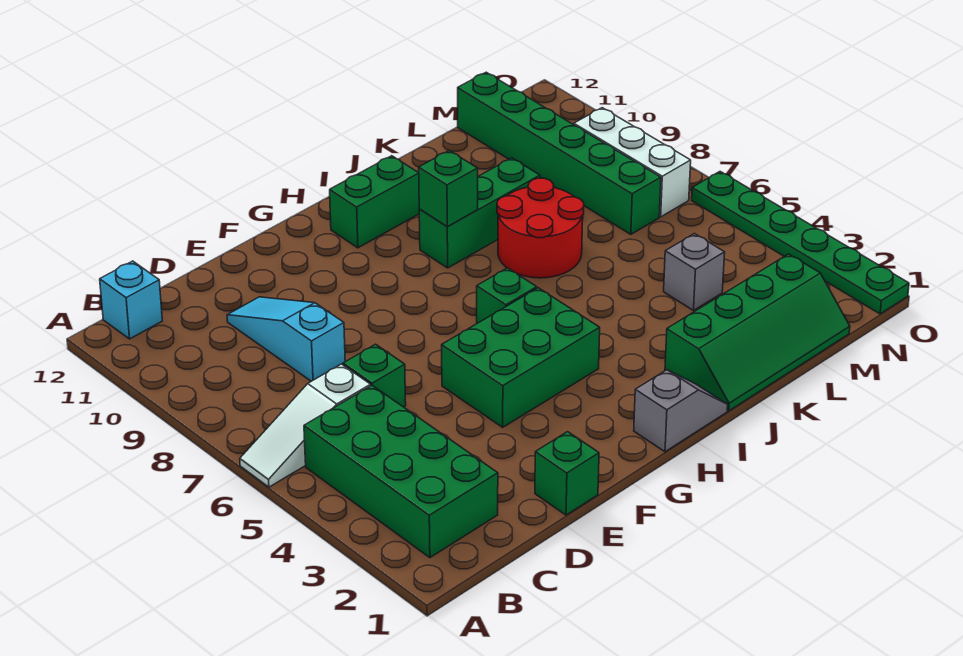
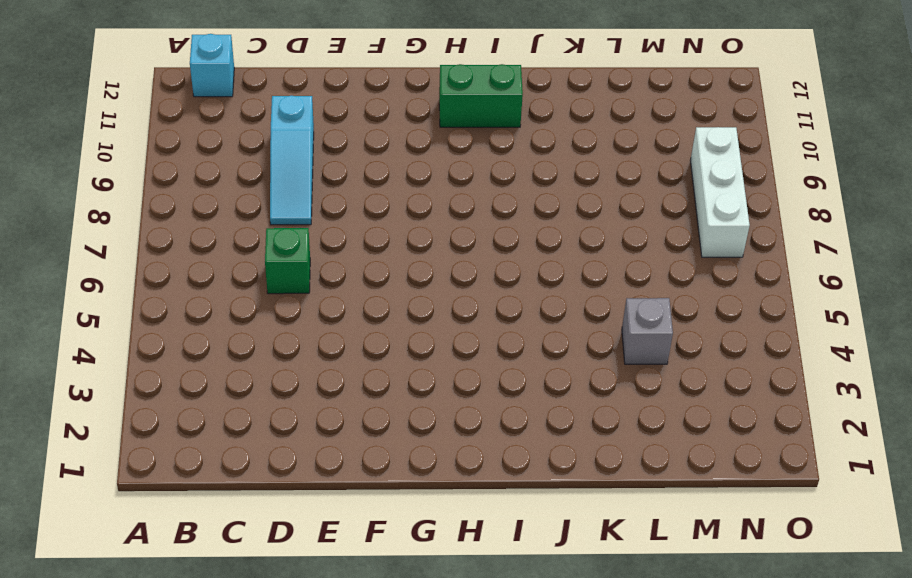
cyan 1x3 slope [270,96,314,225] -> cyan 1x3 slope turned to [227,297,345,381]
none -> white 1x3 slope [240,364,371,487]
none -> green 2x4 brick [304,386,498,558]
none -> green 1x1 brick [535,432,599,515]

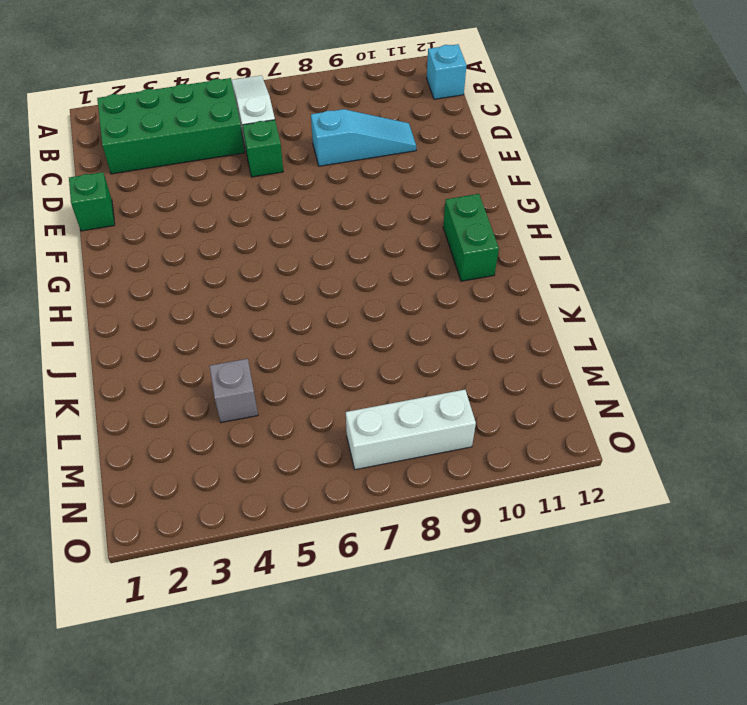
none -> green 2x3 brick [442,288,600,427]
none -> grey 1x2 slope [634,370,728,452]
none -> green 1x1 brick [477,268,537,323]

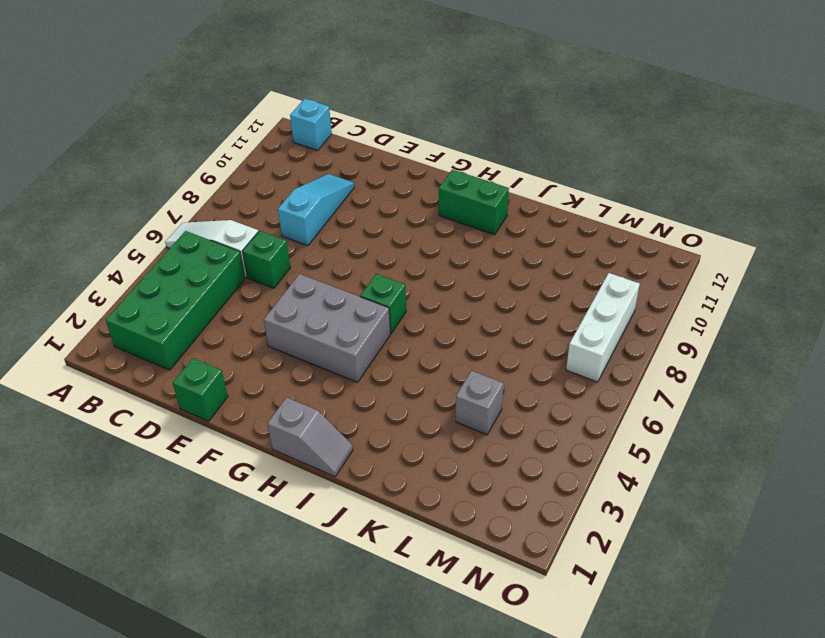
grey 2x3 brick [264,274,390,382] -> green 2x3 brick [442,288,600,427]
none -> green 1x3 brick [419,158,540,268]
none -> green 2x4 slope [665,254,850,411]
none -> red 2x2 round brick [497,178,584,278]

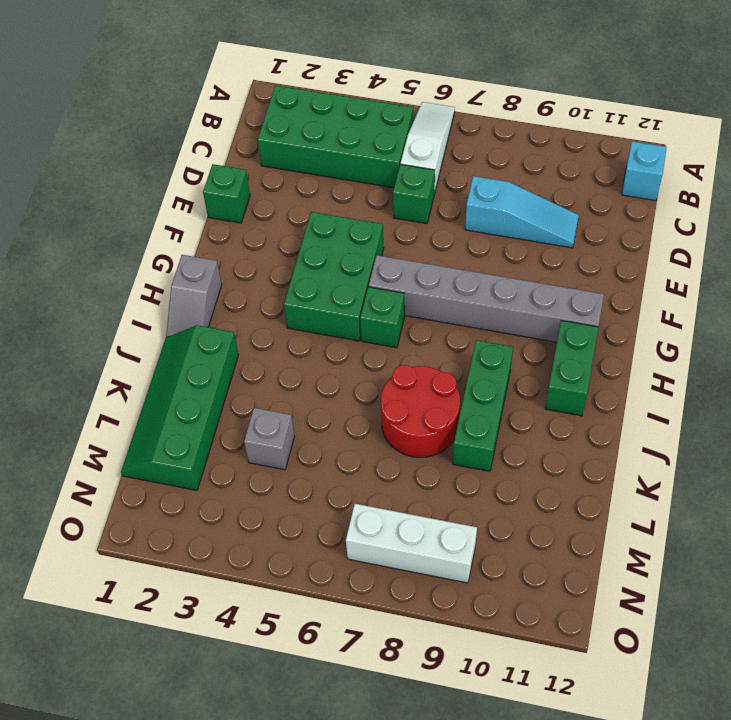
grey 1x6 brick [369,255,604,342] -> none
none -> green 1x6 brick [458,72,661,234]
none -> green 1x6 plate [692,172,909,314]
none -> green 1x1 brick [419,151,478,227]

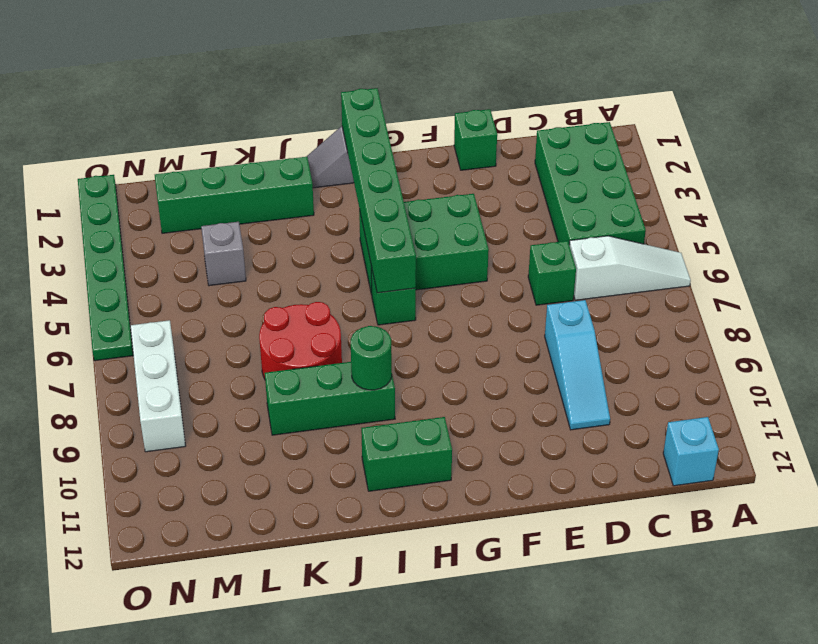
green 1x6 brick [341,88,416,293] -> green 1x6 brick moved to [458,72,661,234]
green 1x1 round brick [351,326,392,390] -> green 1x1 brick [419,151,478,227]

